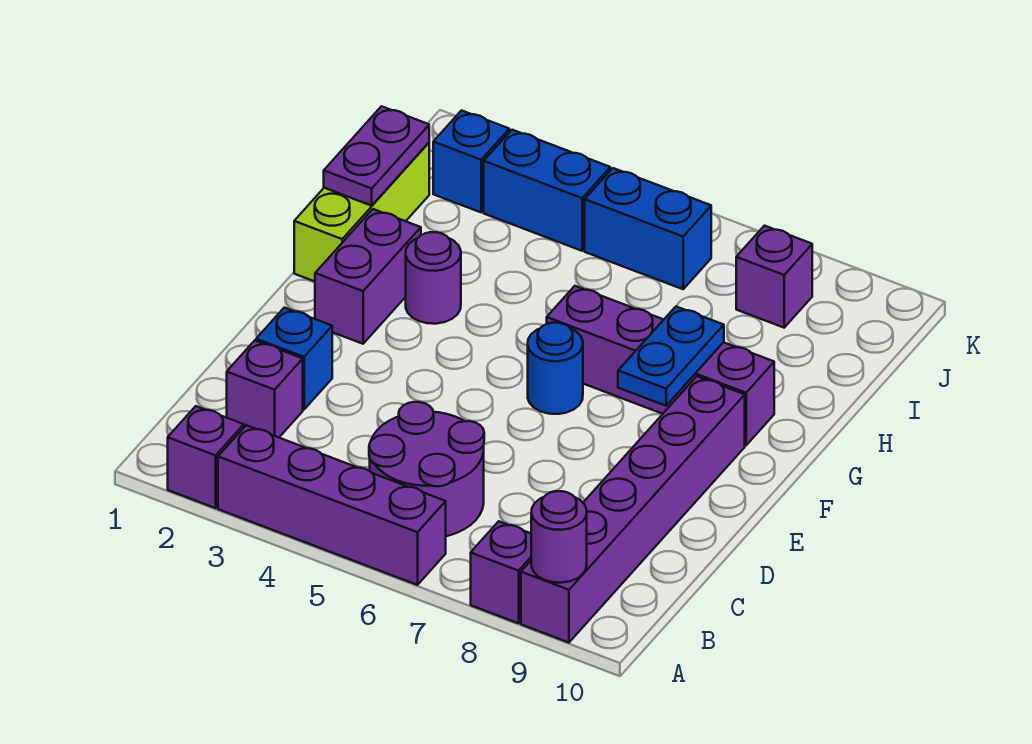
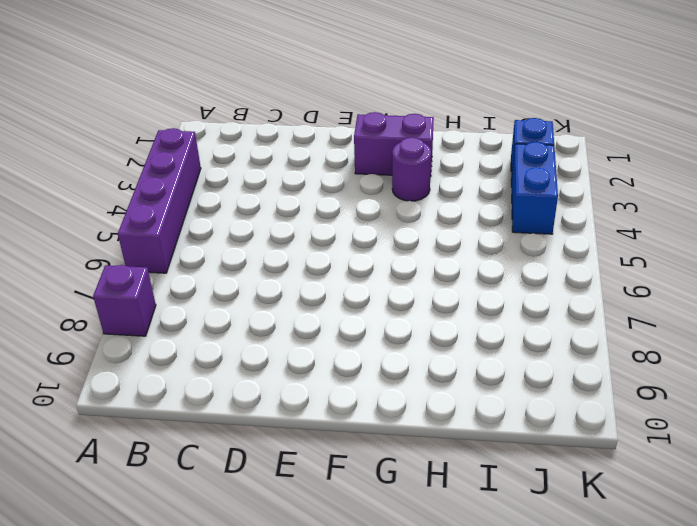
none -> purple 1x1 brick [168,406,244,508]
none -> purple 1x6 brick [521,376,745,642]
none -> purple 2x2 round brick [369,402,484,536]

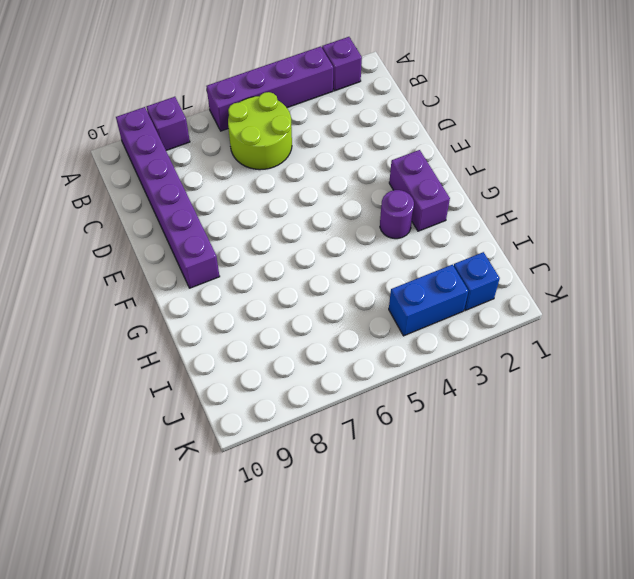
lime 2x2 round brick [228,92,292,170] -> purple 2x2 round brick [369,402,484,536]
none -> purple 1x1 brick [227,341,303,437]
none -> blue 1x1 brick [256,308,332,409]
none -> blue 1x1 round brick [528,323,583,414]

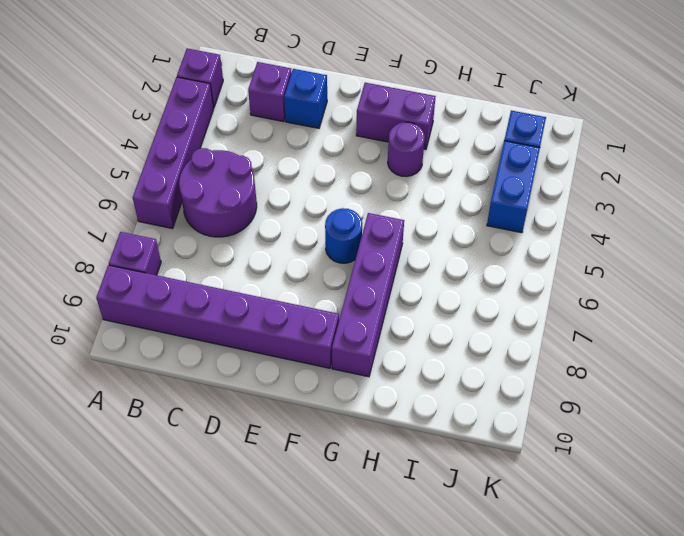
none -> lime 1x3 brick [294,143,429,281]
none -> blue 1x2 brick [585,168,711,289]
none -> purple 1x1 brick [736,226,812,328]

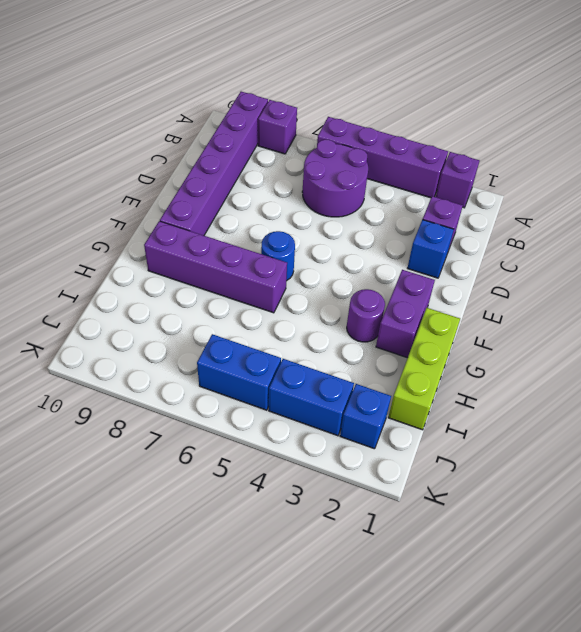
none -> purple 1x1 brick [736,226,812,328]
none -> purple 1x1 round brick [531,491,587,583]
none -> blue 1x2 plate [618,307,724,406]

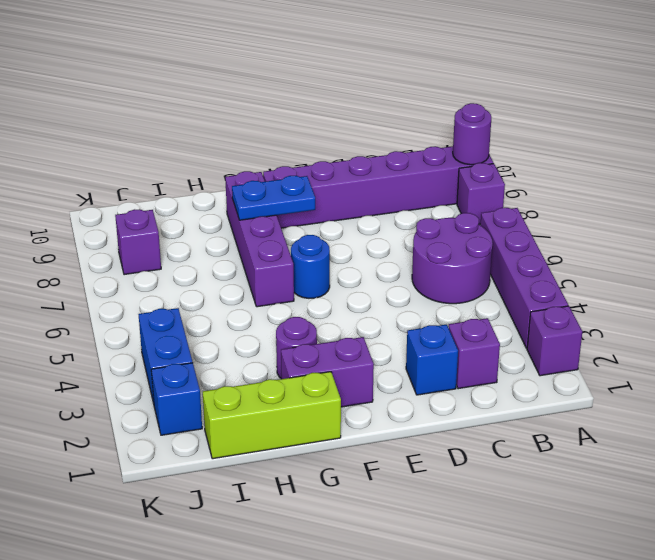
none -> blue 1x2 brick [585,168,711,289]
none -> purple 1x2 plate [324,106,429,206]

